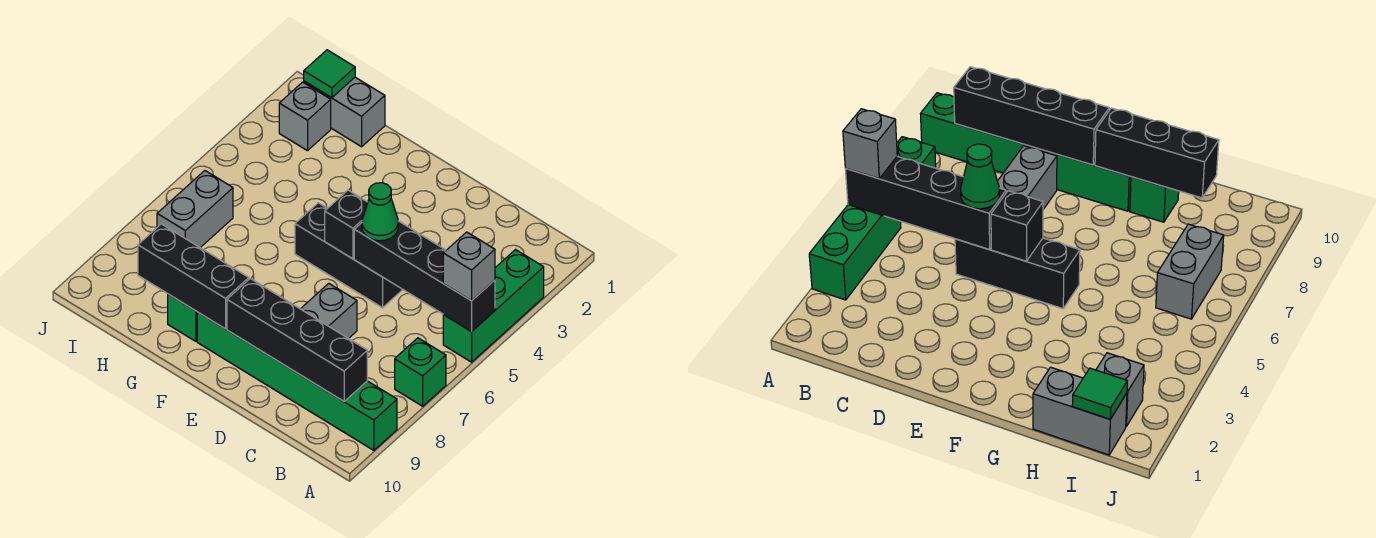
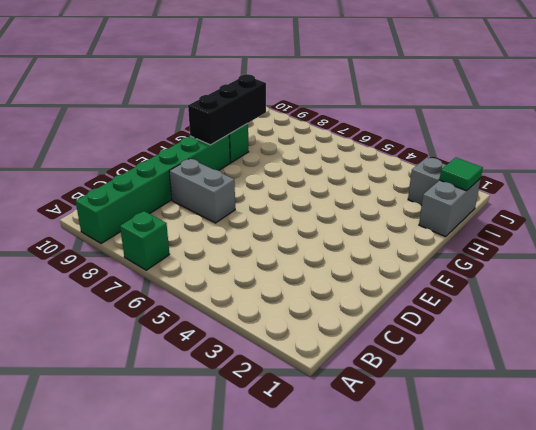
none -> green 1x3 brick [443,250,544,362]
none -> black 1x3 brick [295,203,403,308]
none -> grey 1x2 brick [157,171,233,248]

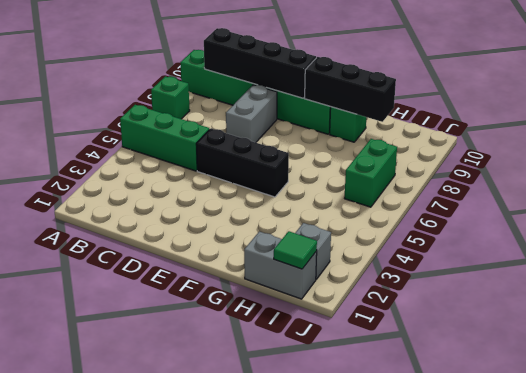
green 1x3 brick [120,105,210,171] -> green 1x3 brick turned to [443,250,544,362]
green 1x2 brick [344,139,397,207] -> grey 1x2 brick [157,171,233,248]
none -> black 1x4 brick [354,221,495,332]
none -> black 1x1 brick [325,190,368,259]
none -> grey 1x1 brick [443,232,495,301]

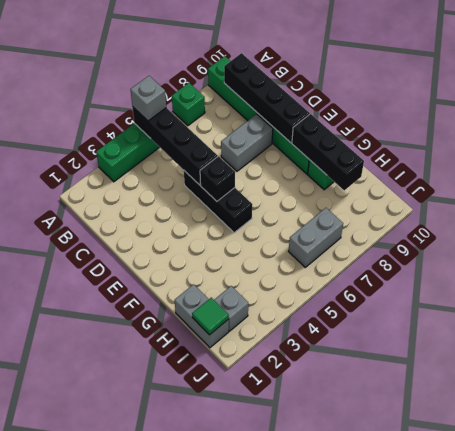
none -> green 1x1 cone [362,183,398,241]

